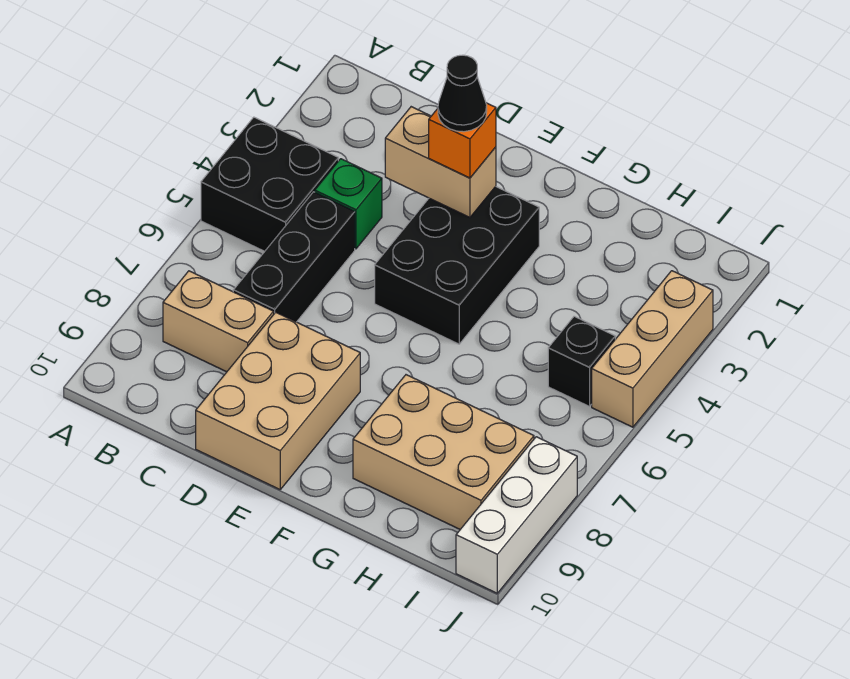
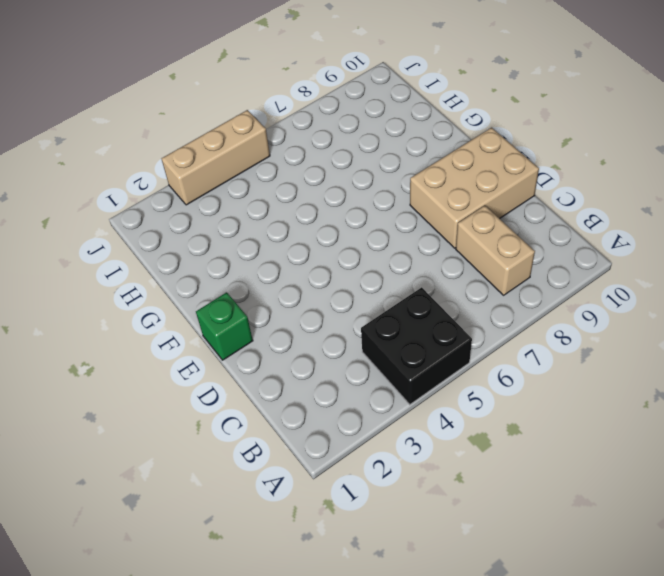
green 1x1 brick [196,292,253,360] -> green 1x1 brick moved to [315,159,382,249]
none -> black 1x3 brick [233,192,355,322]
none -> black 2x3 brick [375,187,539,344]
none -> tan 2x3 brick [353,375,534,529]

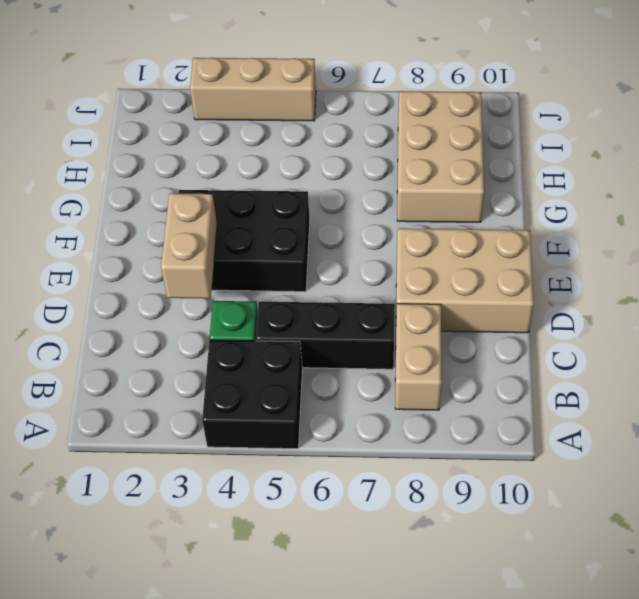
none -> black 1x1 brick [548,316,615,407]
none -> white 1x3 brick [456,437,577,593]
none -> orange 1x1 brick [429,103,496,178]

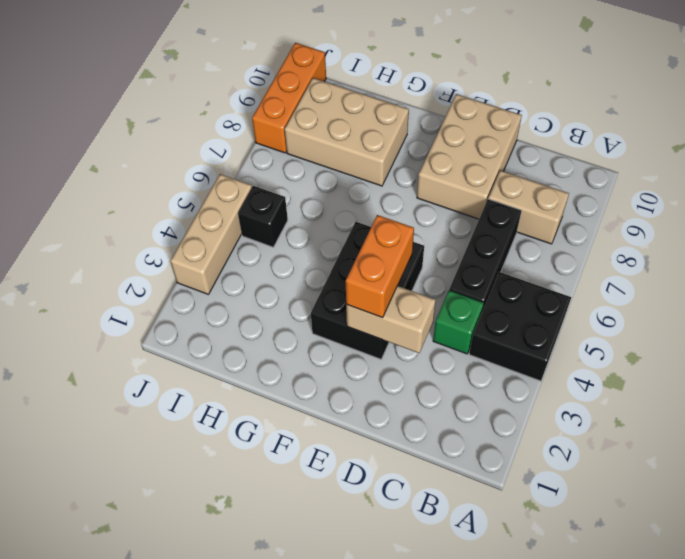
orange 1x2 brick [346,215,414,318] -> orange 1x1 brick [429,103,496,178]
orange 1x3 brick [252,43,326,153] -> white 1x3 brick [456,437,577,593]
none -> black 1x1 cone [438,55,487,132]

